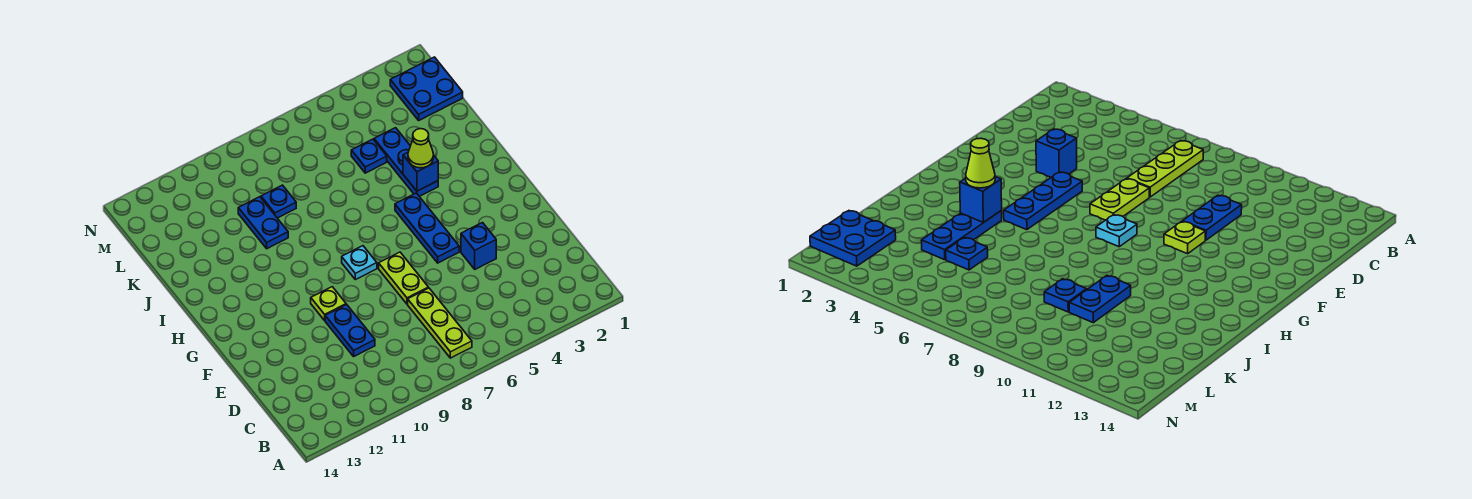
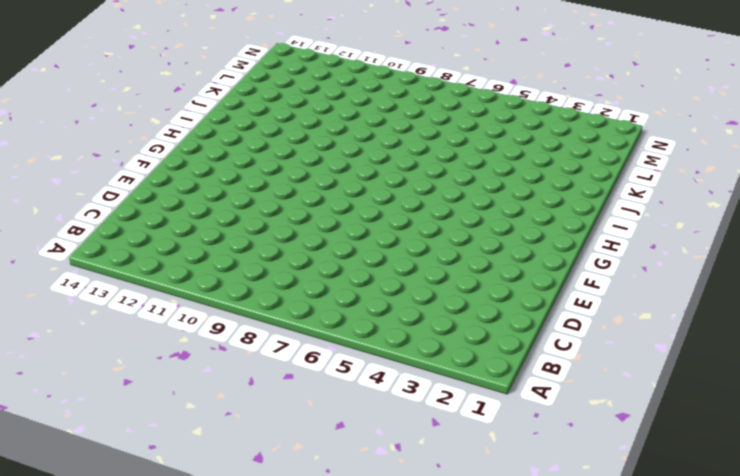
none -> lime 1x3 plate [408,288,472,358]
none -> blue 1x2 plate [325,305,375,356]
none -> blue 1x1 brick [461,223,496,269]

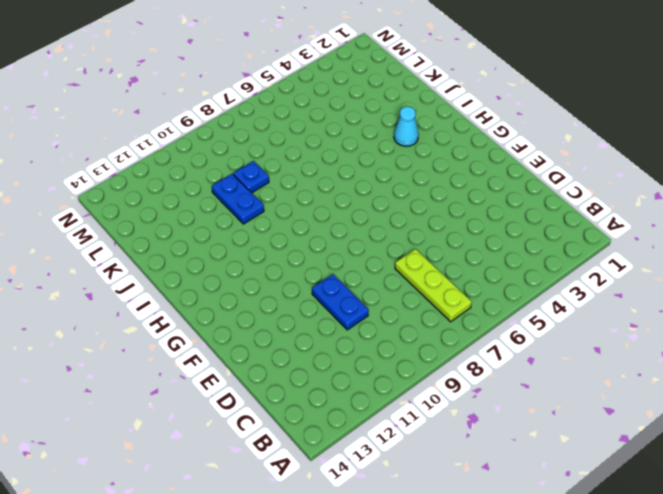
cyan 1x1 cone [394,107,418,146] -> none
none -> blue 1x1 brick [461,223,496,269]
none -> lime 1x2 plate [379,252,428,304]
none -> blue 1x3 plate [395,193,459,263]

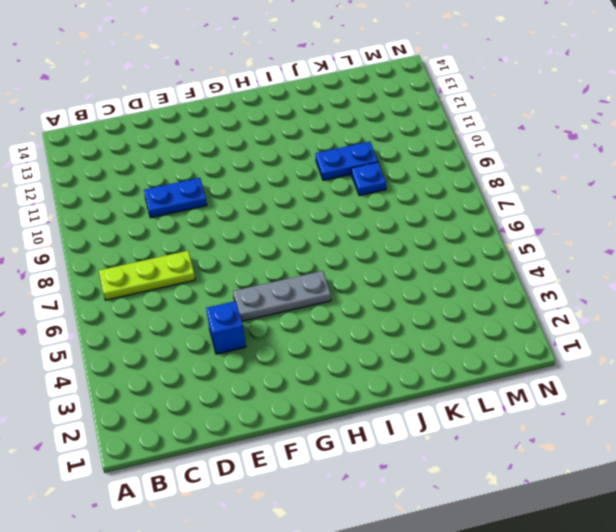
grey 1x3 plate [233,271,331,321] -> blue 1x3 plate [395,193,459,263]
none -> lime 1x2 plate [379,252,428,304]
none -> lime 1x1 plate [311,287,346,320]
none -> cyan 1x1 plate [342,246,377,280]

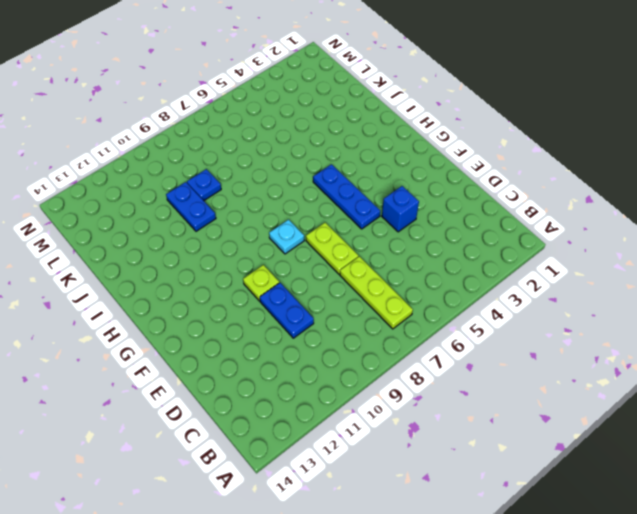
none -> blue 1x3 plate [374,128,438,196]
none -> blue 1x1 plate [351,139,387,173]
none -> blue 2x2 plate [390,57,463,120]

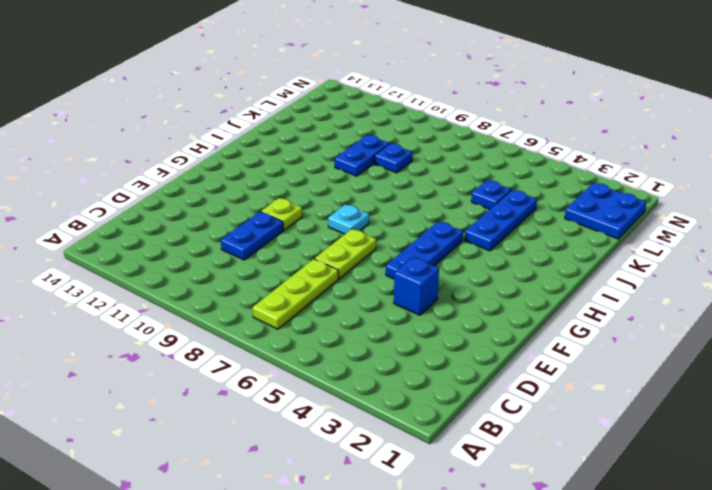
none -> blue 1x1 brick [403,153,438,191]
none -> lime 1x1 cone [408,129,433,168]

